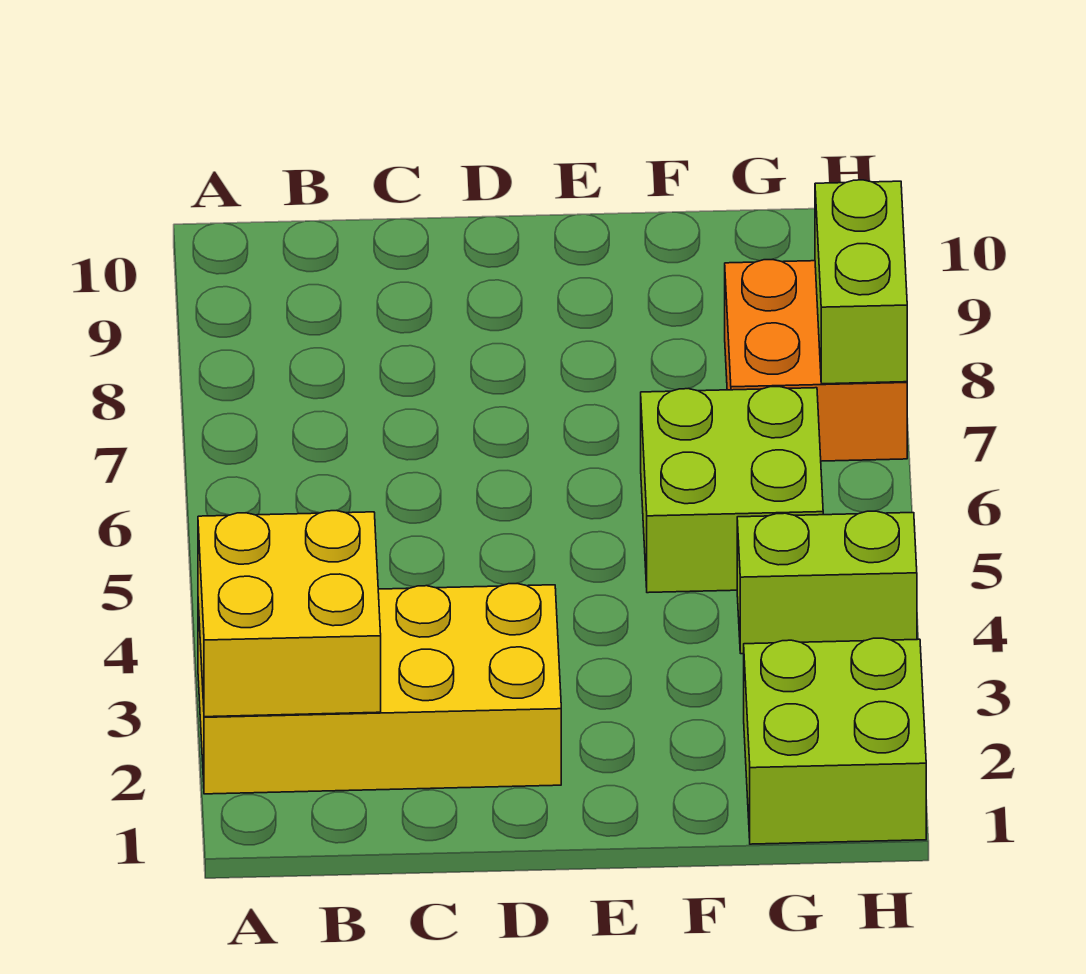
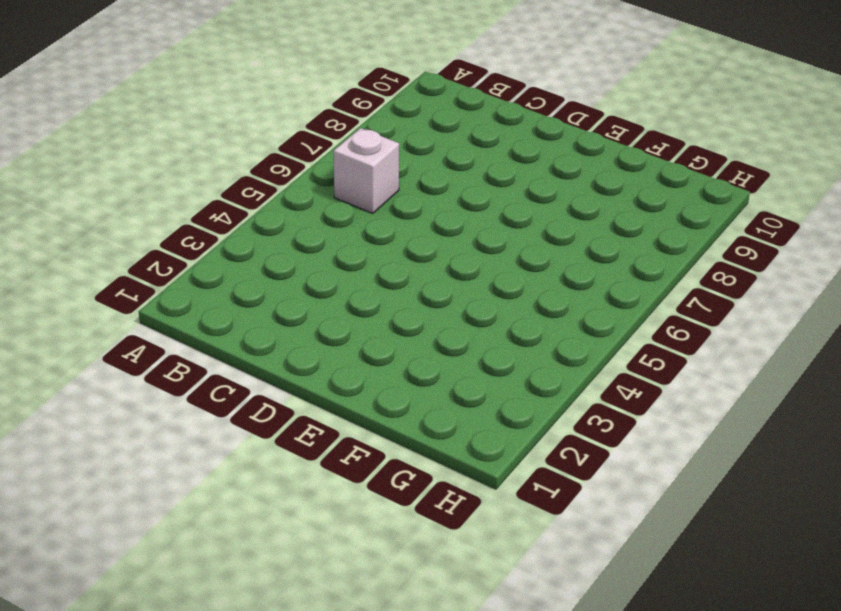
white 1x1 brick [333,128,399,214] -> none
none -> yellow 2x4 brick [198,584,561,794]
none -> lime 2x2 brick [641,387,823,593]

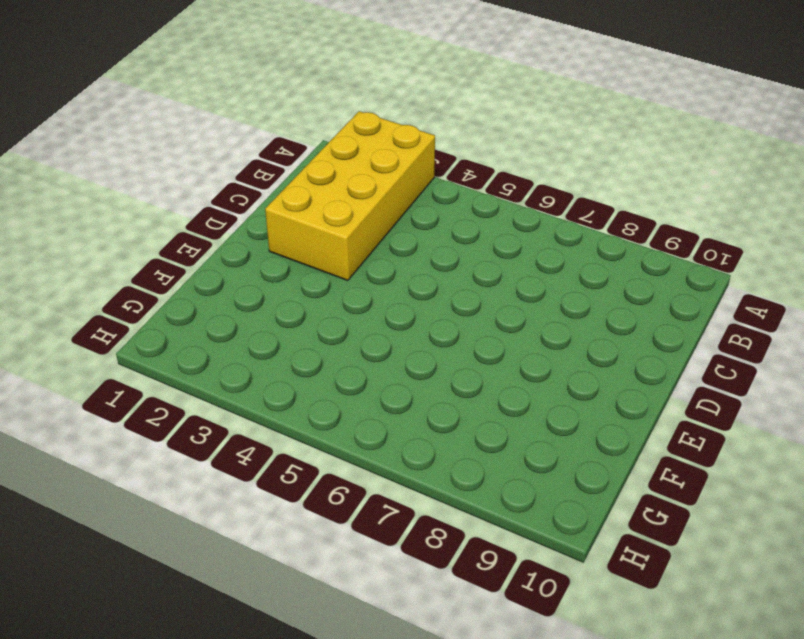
none -> lime 2x2 brick [641,387,823,593]
none -> lime 2x2 brick [744,638,926,844]

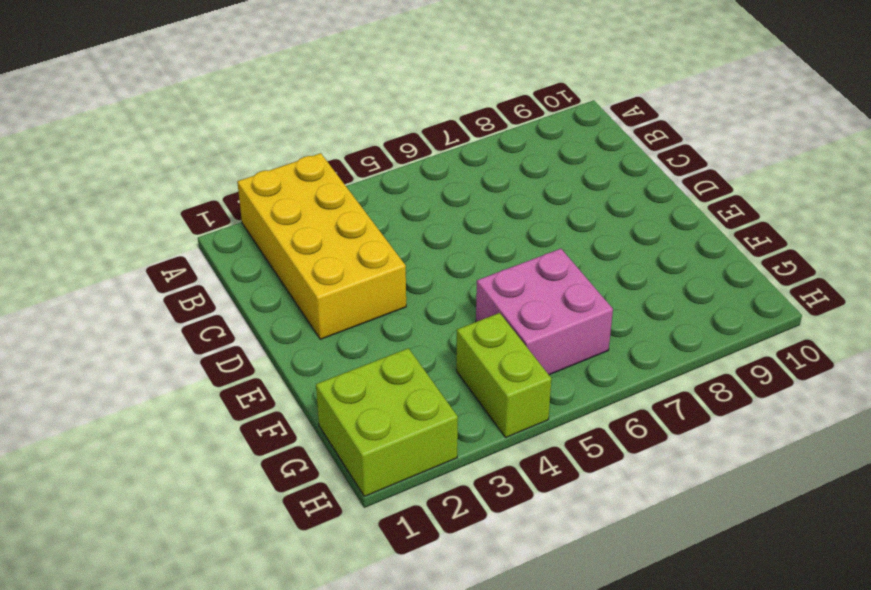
pink 2x2 brick [476,249,613,375] -> lime 2x2 brick [641,387,823,593]
none -> orange 2x2 brick [725,260,907,461]
none -> yellow 2x2 brick [198,511,381,717]

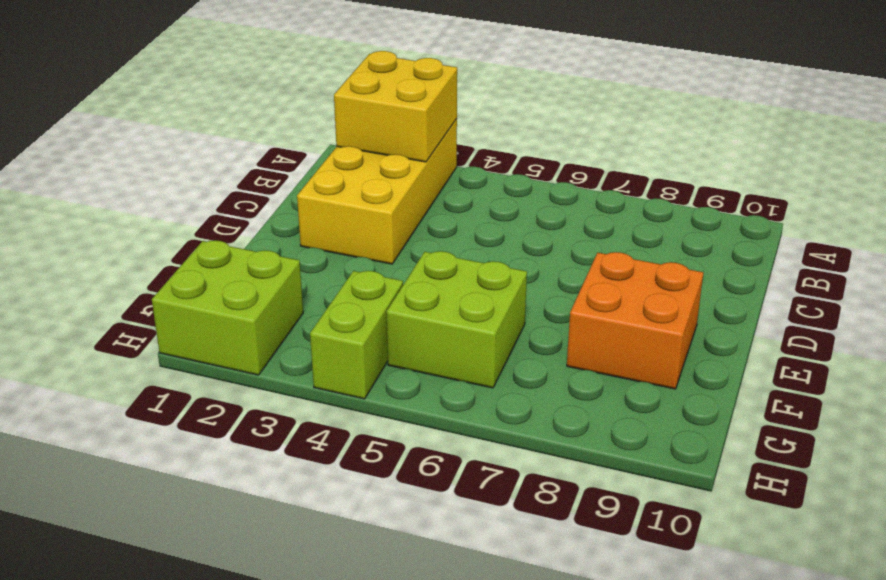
orange 2x2 brick [567,252,703,389] -> orange 2x2 brick moved to [725,260,907,461]
none -> lime 1x2 brick [815,180,907,384]

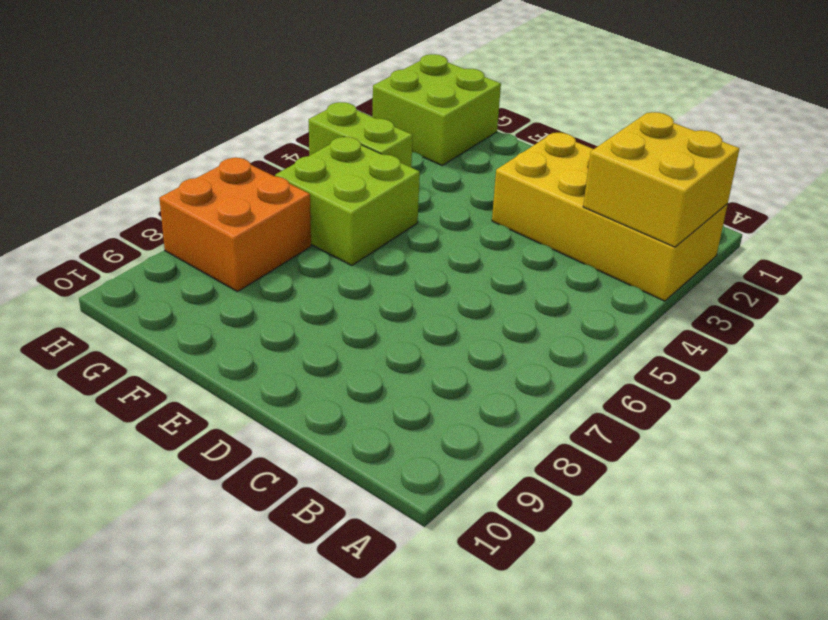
none -> lime 1x2 brick [815,180,907,384]

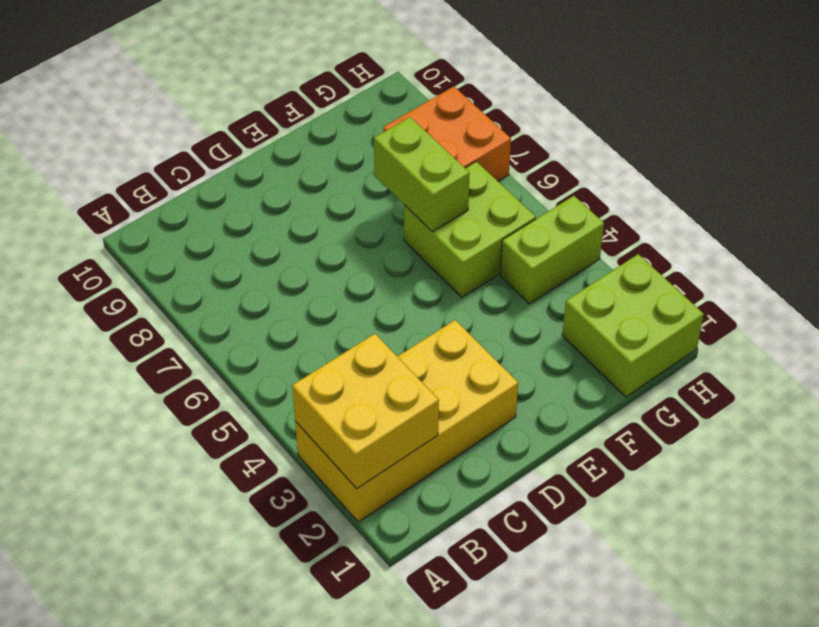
lime 1x2 brick [374,117,470,232] -> lime 1x2 brick moved to [815,180,907,384]

